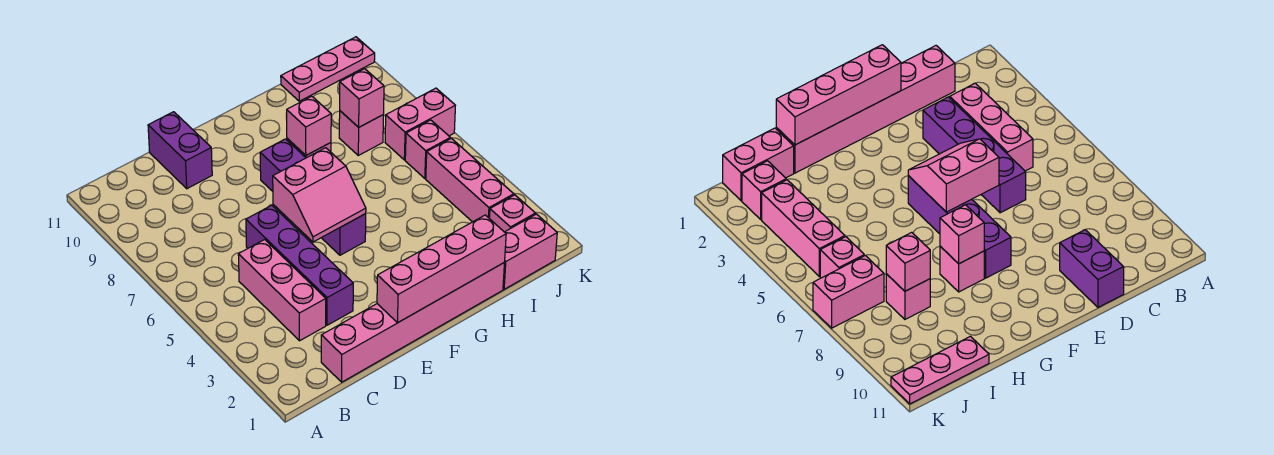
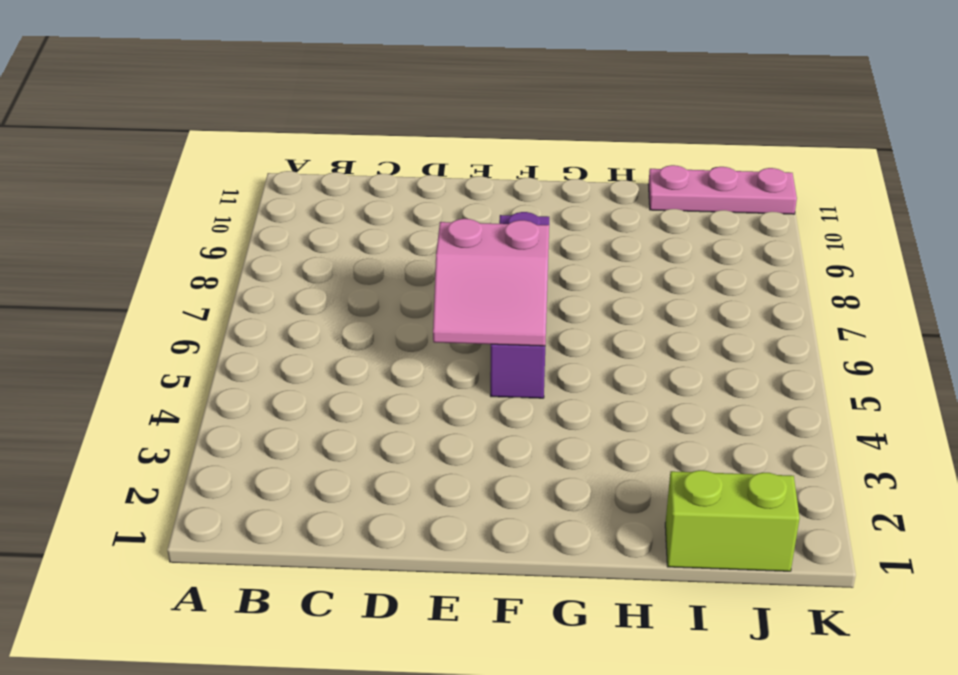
lime 1x2 brick [665,470,800,571] -> pink 1x2 brick [503,214,557,289]
none -> pink 1x6 brick [321,262,505,382]
none -> pink 1x3 brick [238,240,326,341]
none -> purple 1x4 brick [246,205,353,325]

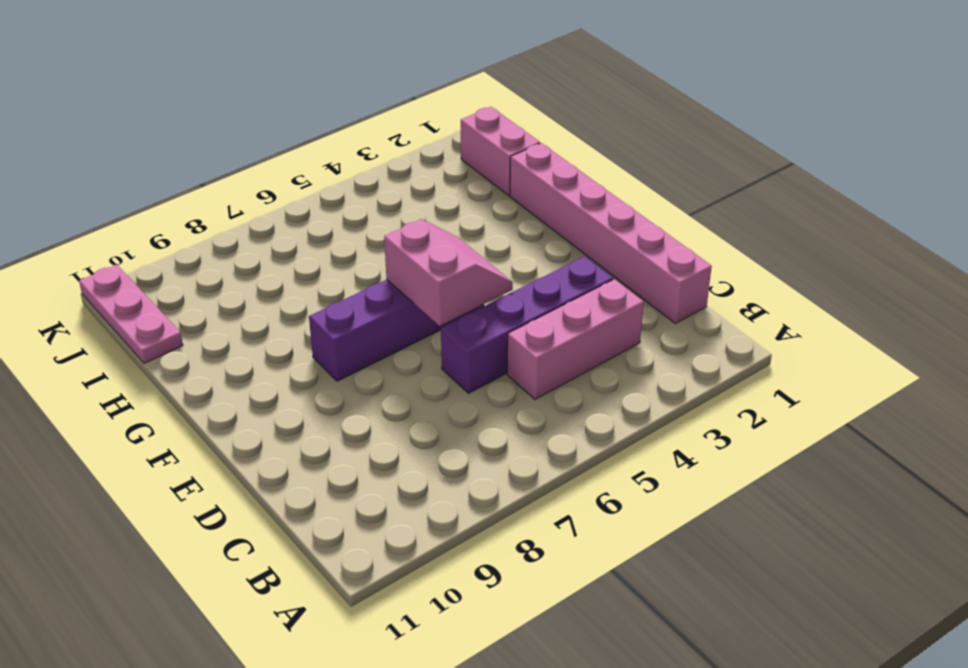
none -> purple 1x2 brick [148,112,212,189]
none -> pink 1x1 brick [940,246,984,292]
none -> pink 1x1 brick [339,111,383,155]

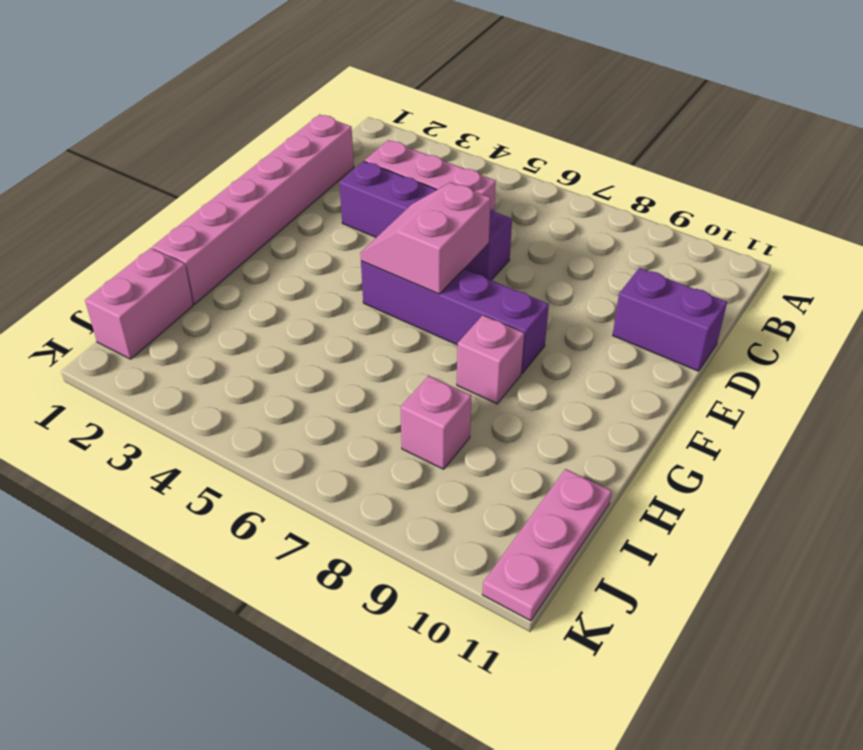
none -> pink 1x1 brick [489,195,535,232]
none -> pink 1x3 brick [426,138,514,222]
none -> pink 1x1 brick [405,120,450,178]

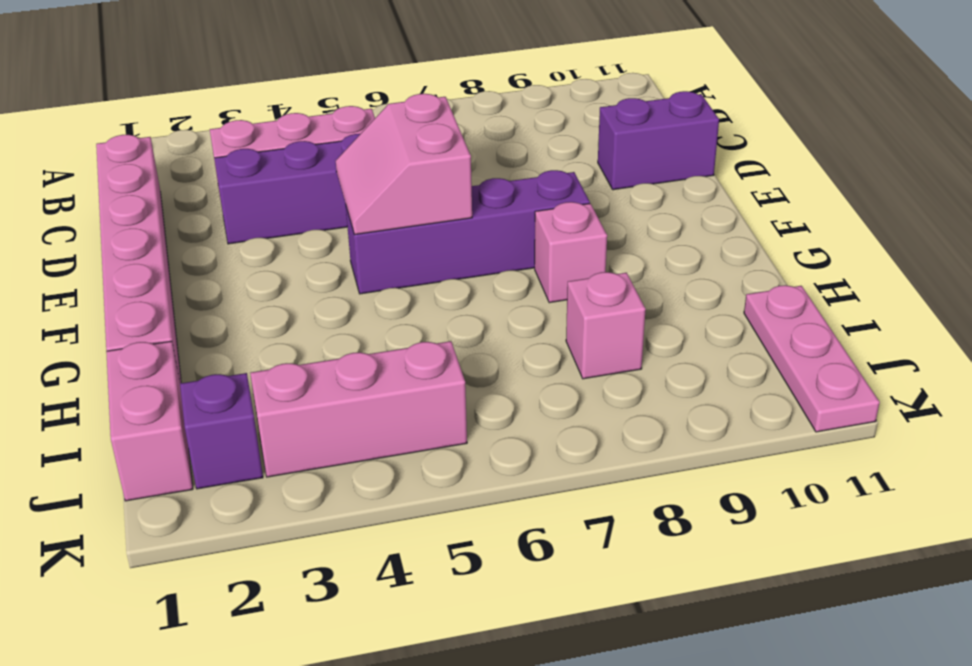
purple 1x1 brick [180,373,263,489] -> pink 1x1 brick [489,195,535,232]
none -> pink 1x1 brick [405,120,450,178]
none -> pink 1x2 brick [385,88,455,160]
none -> pink 1x4 brick [377,215,506,323]

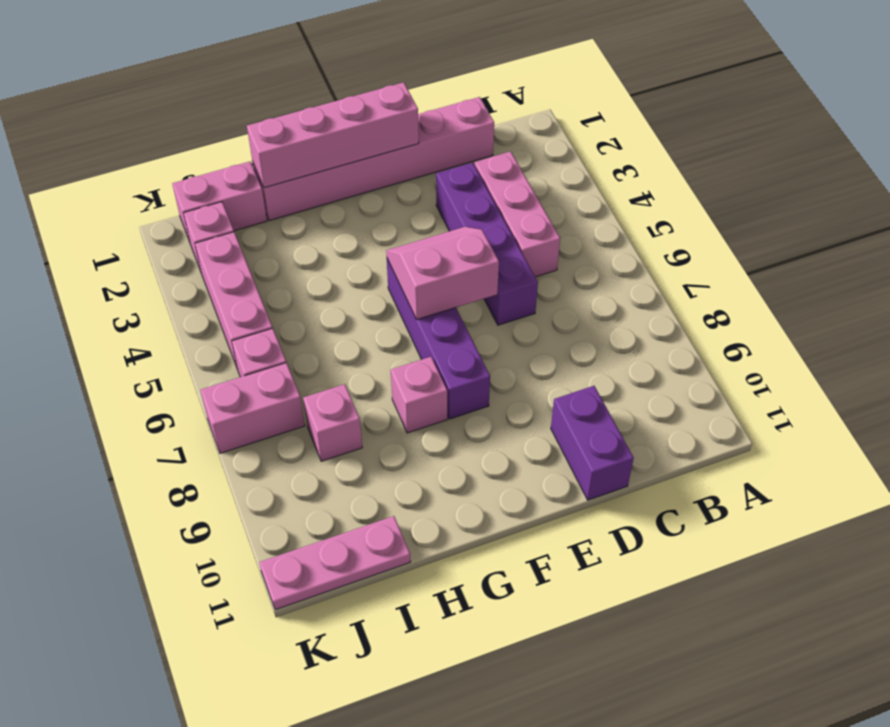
none -> pink 1x1 brick [286,96,331,155]
none -> pink 1x1 brick [340,69,384,127]

